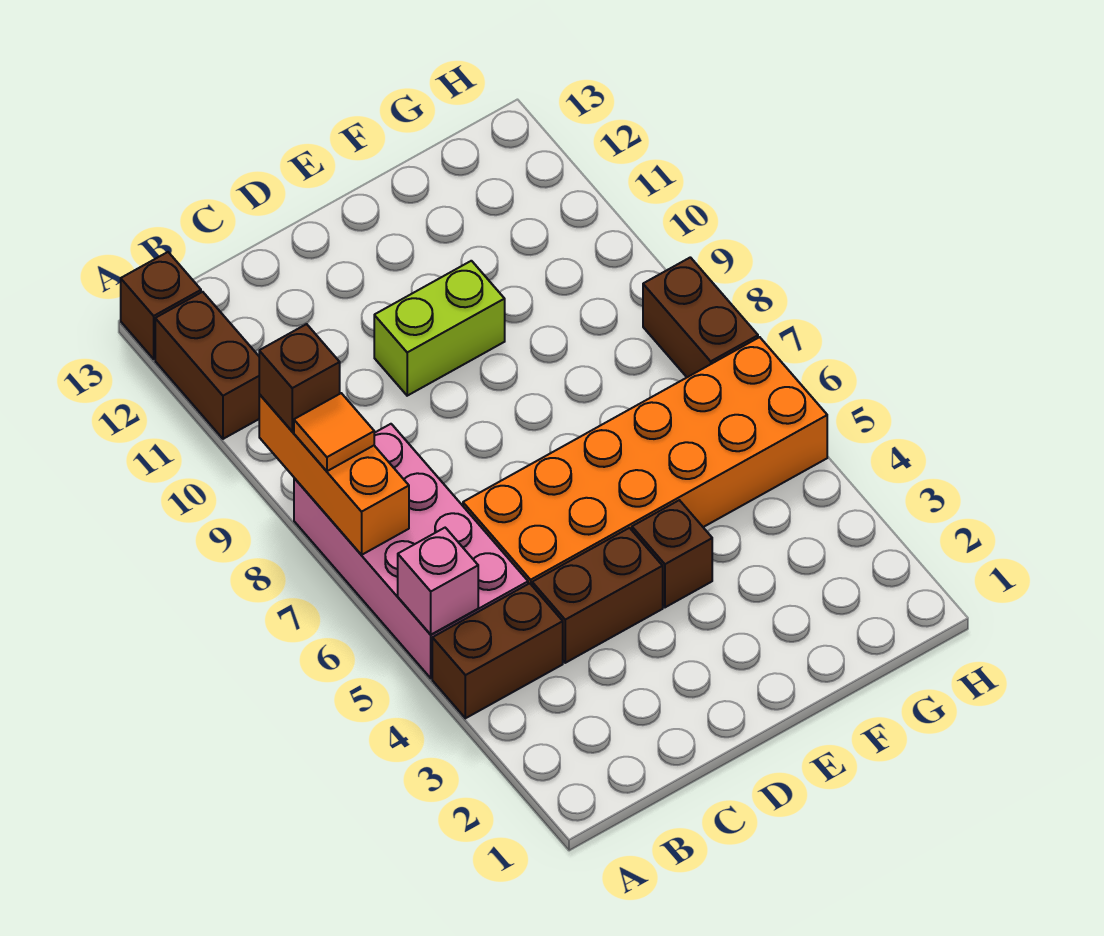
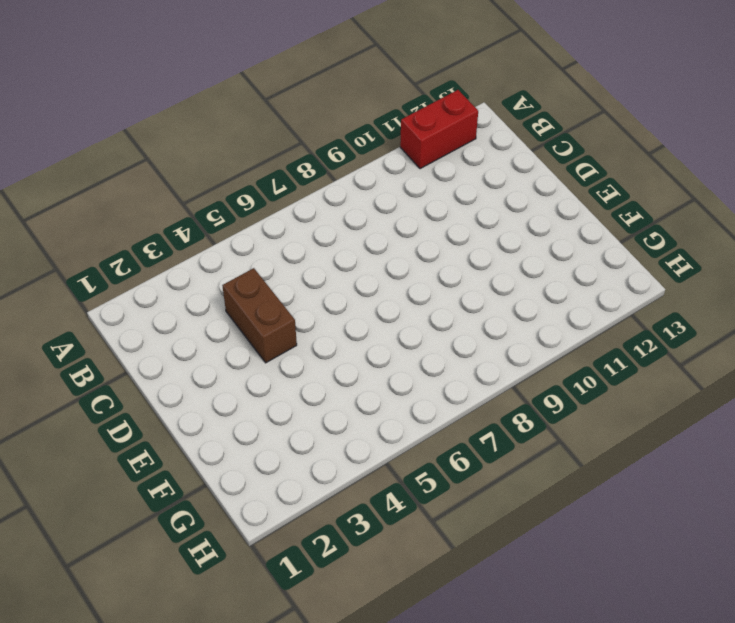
red 1x2 brick [400,90,478,169] -> brown 1x2 brick [155,292,259,439]
none -> brown 1x2 brick [432,583,563,718]
none -> pink 2x4 brick [294,424,528,678]
none -> brown 1x1 brick [121,252,201,359]

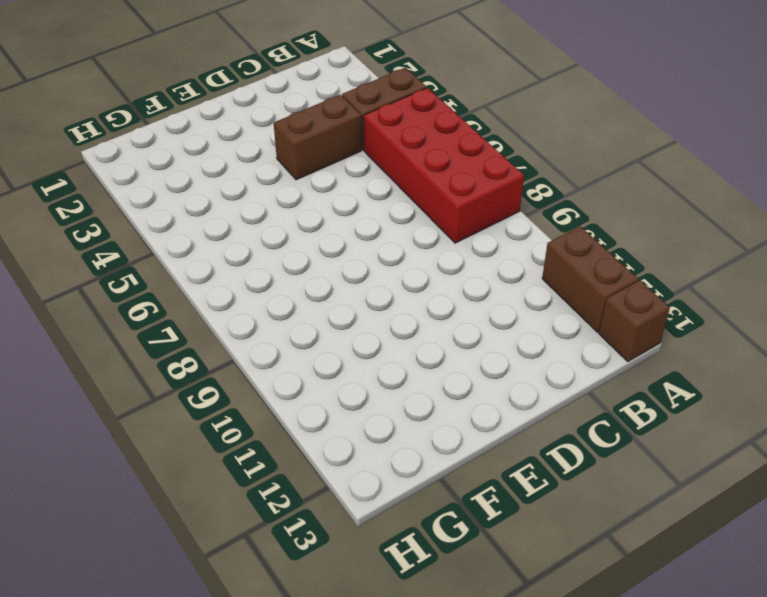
red 2x4 brick [363,88,524,243] -> pink 2x4 brick [294,424,528,678]
none -> orange 2x6 brick [463,337,827,585]
none -> lime 1x2 brick [374,261,505,396]
none -> brown 1x1 brick [632,500,712,607]

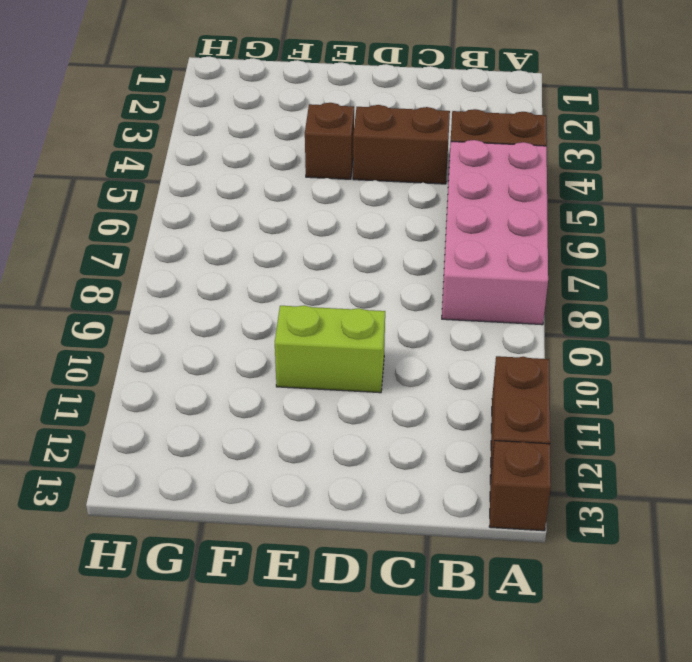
none -> orange 2x6 brick [463,337,827,585]
none -> brown 1x2 brick [643,257,758,377]
none -> pink 1x1 brick [398,528,478,635]

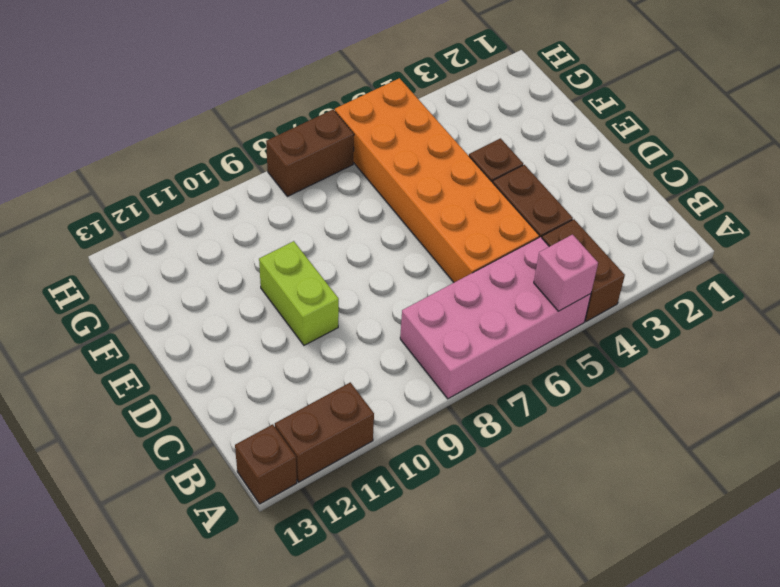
none -> orange 1x3 brick [259,394,409,555]
none -> orange 1x1 tile [294,393,374,471]
none -> brown 1x1 brick [259,324,340,431]

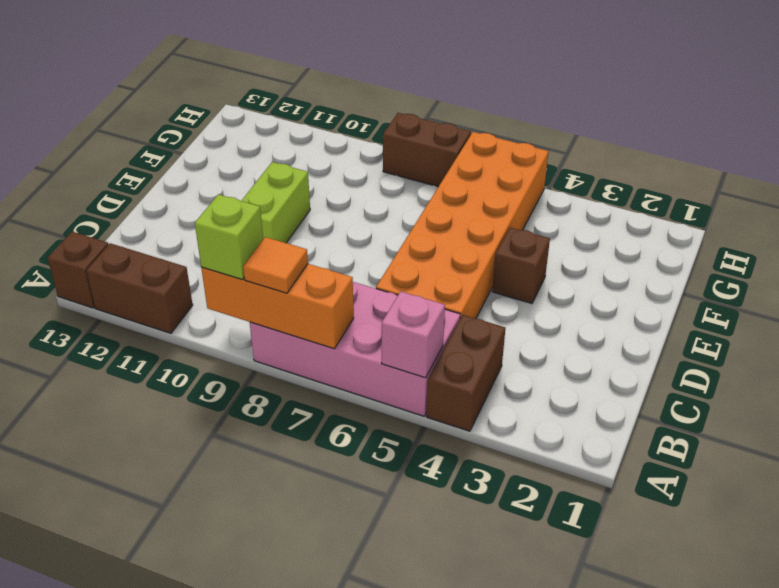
lime 1x1 brick [195,194,263,280] -> brown 1x1 brick [259,324,340,431]
none -> brown 1x2 brick [532,528,663,663]

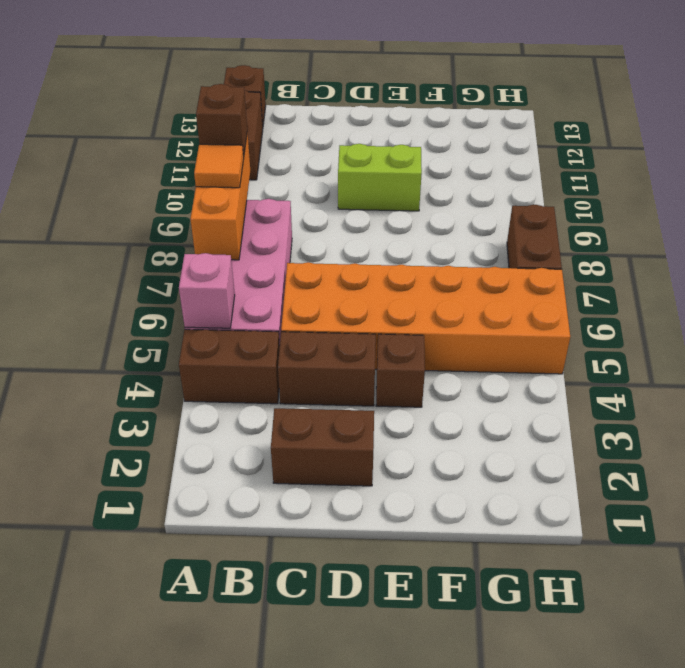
brown 1x2 brick [271,408,374,486] -> none

